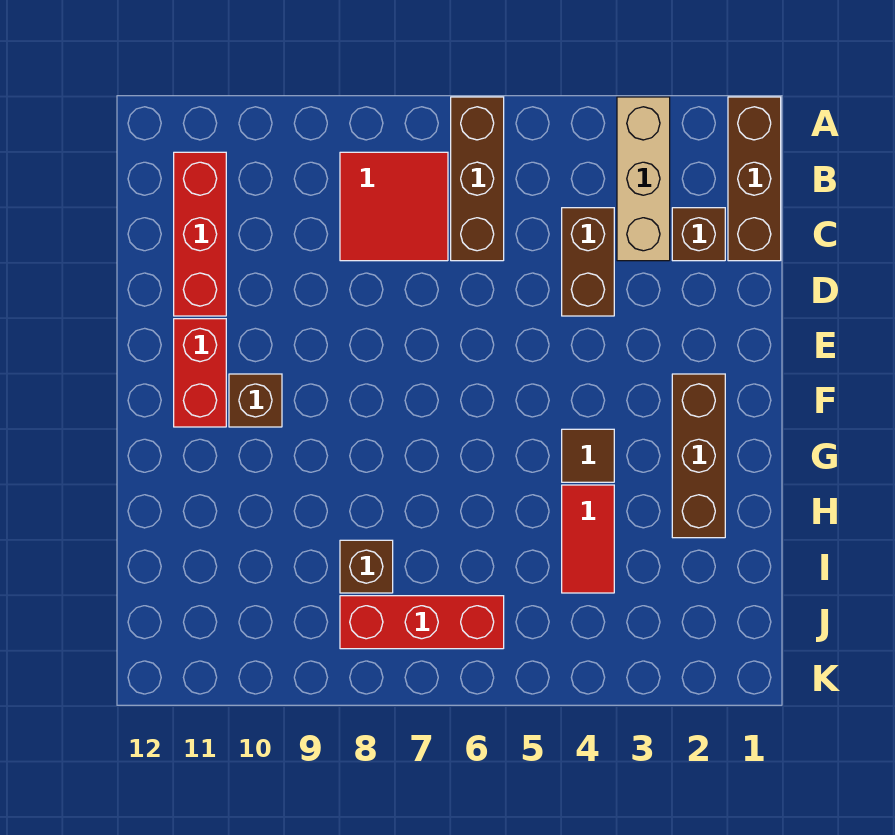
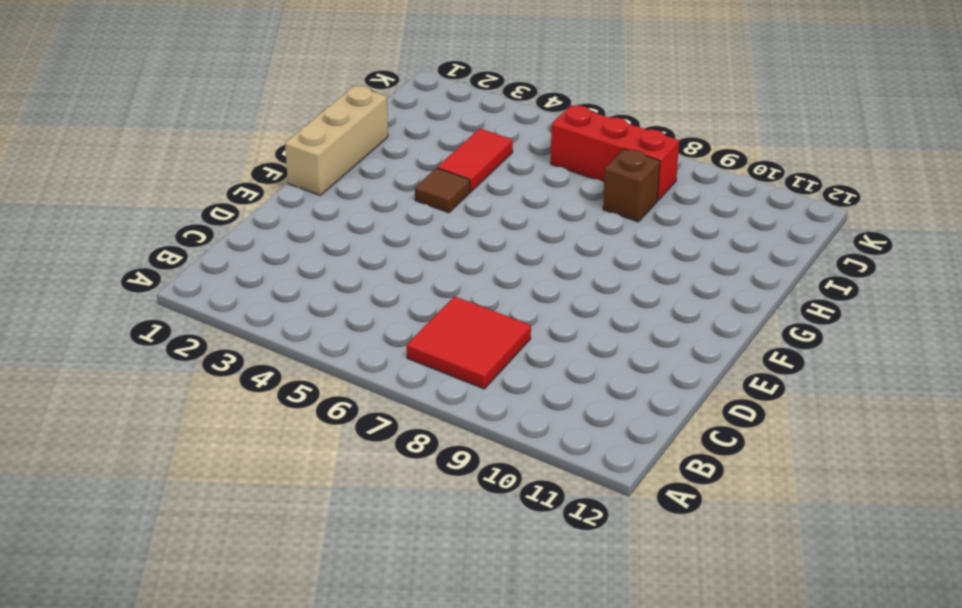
tan 1x3 brick [285,86,388,195] -> tan 1x3 brick moved to [617,97,670,261]
none -> brown 1x3 brick [728,97,781,261]
none -> brown 1x3 brick [451,97,504,261]
none -> red 1x3 brick [174,152,226,316]

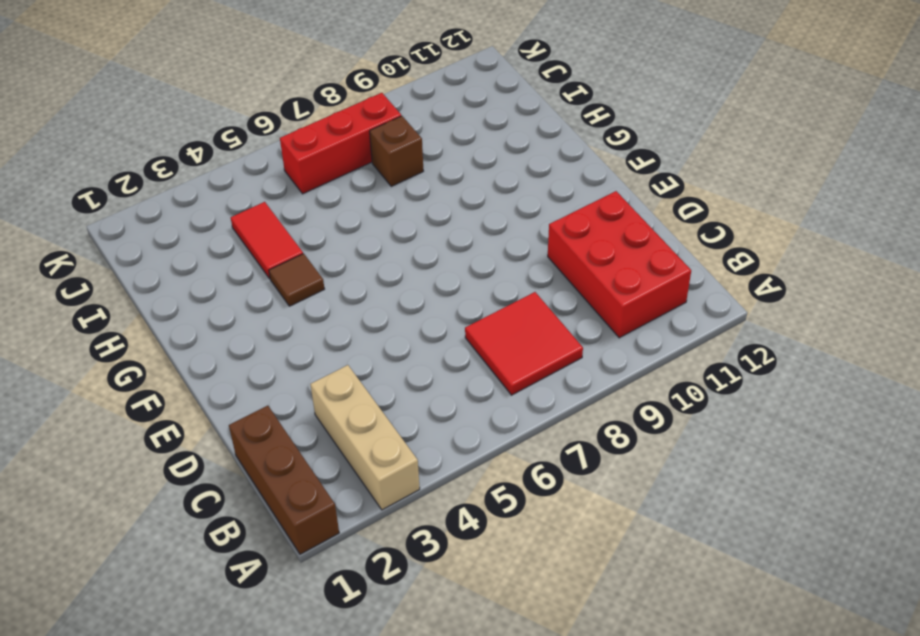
red 2x3 brick [548,191,691,338] -> red 1x3 brick [174,152,226,316]
none -> brown 1x3 brick [451,97,504,261]
none -> brown 1x1 brick [672,208,725,261]
none -> brown 1x2 brick [562,208,614,316]

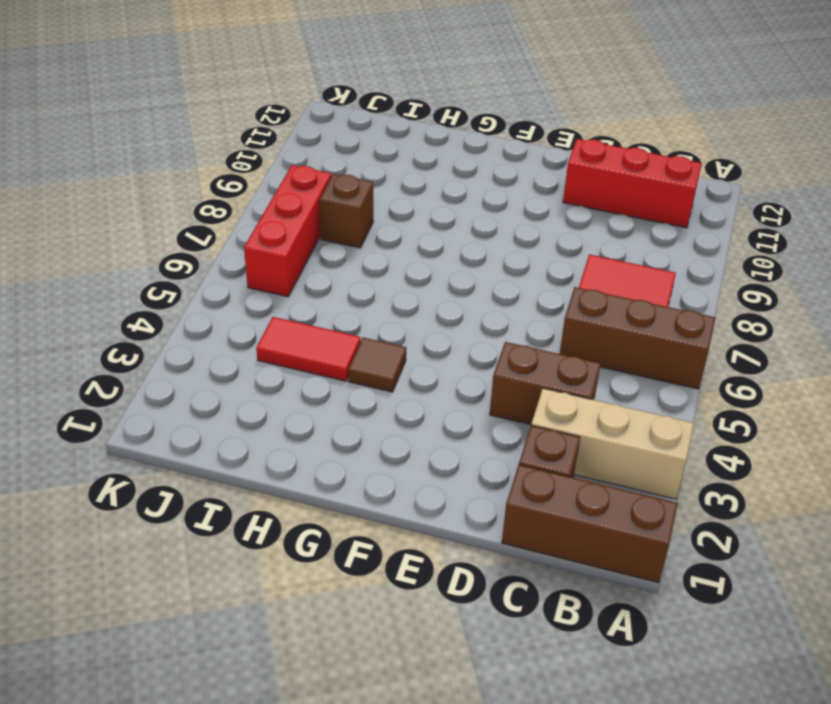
none -> red 1x2 brick [174,319,226,427]
none -> brown 1x3 brick [672,374,725,538]
none -> brown 1x1 brick [229,374,282,427]

